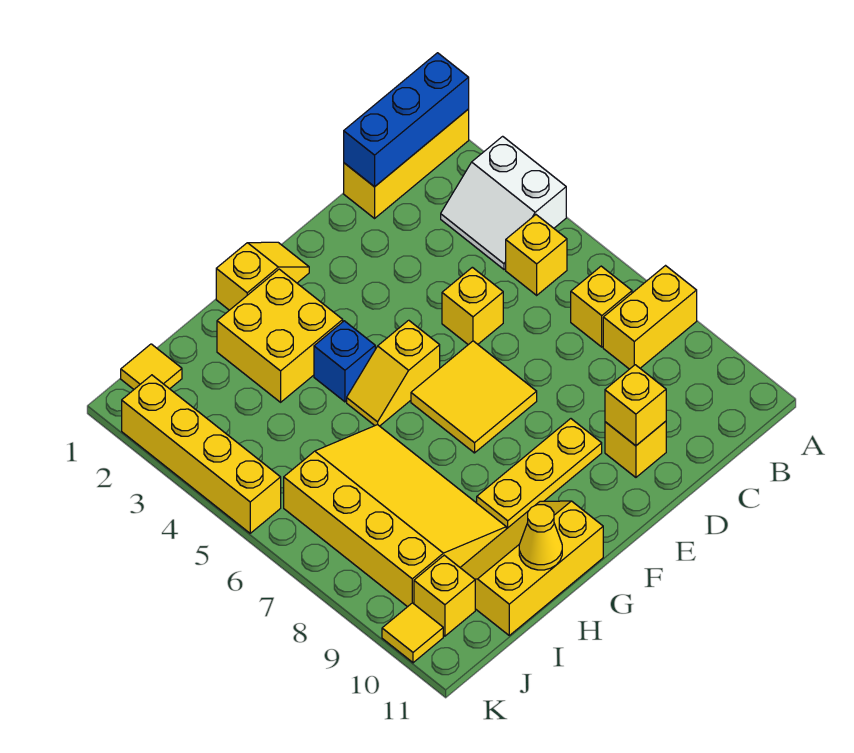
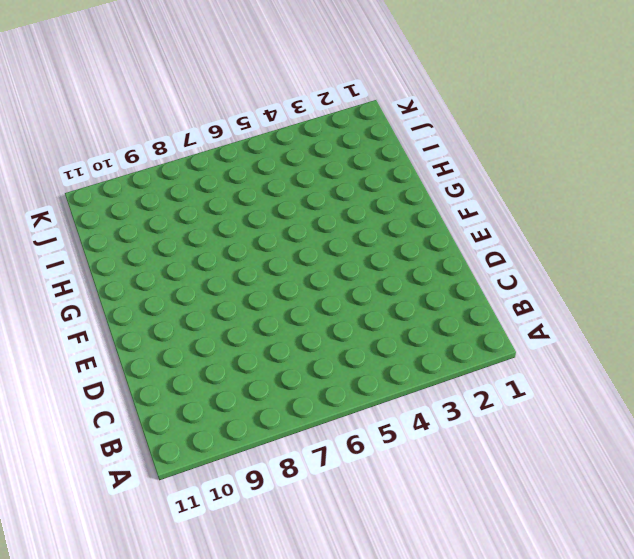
none -> yellow 1x3 brick [344,109,469,218]
none -> white 2x2 slope [441,136,566,270]
none -> yellow 1x2 brick [603,266,697,369]

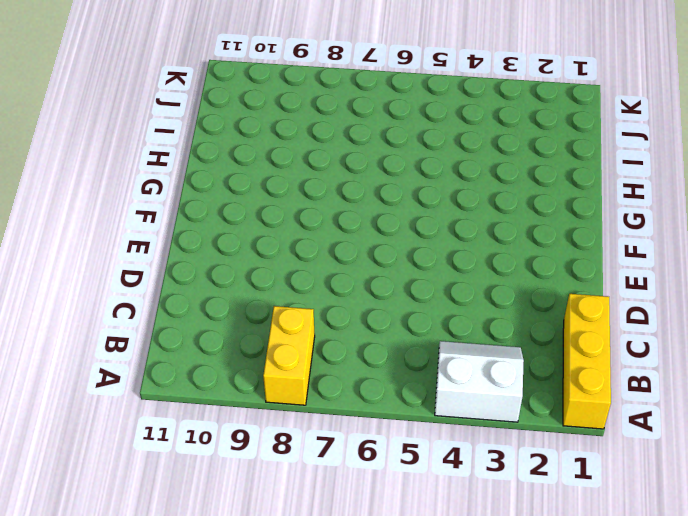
none -> yellow 1x1 brick [506,215,567,295]
none -> yellow 1x1 brick [571,266,632,347]
none -> yellow 1x1 brick [442,267,503,345]

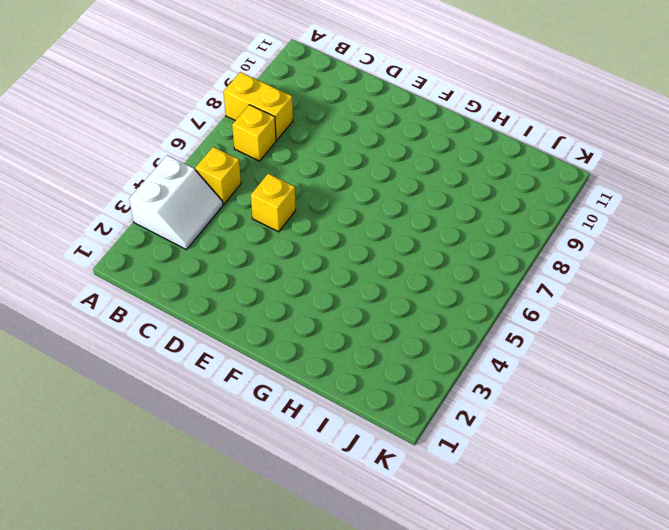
none -> yellow 1x3 brick [344,109,469,218]
none -> yellow 1x1 brick [605,421,666,477]
none -> yellow 2x2 tile [411,341,537,453]

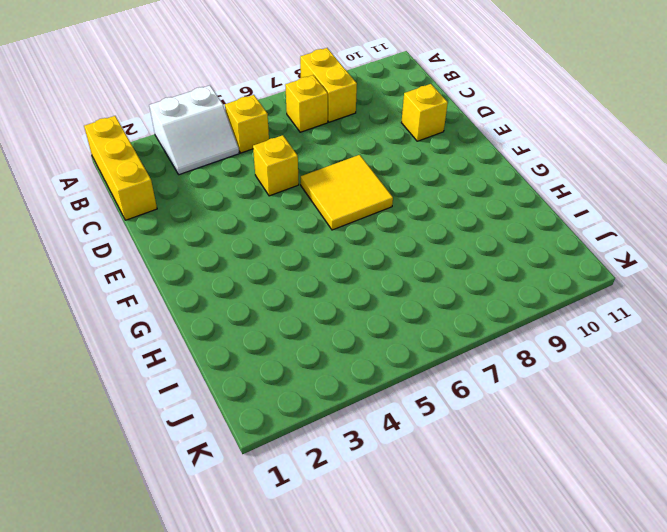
none -> yellow 1x3 plate [477,419,602,529]
none -> yellow 1x2 slope [216,242,309,310]
none -> yellow 1x2 slope [347,320,440,426]

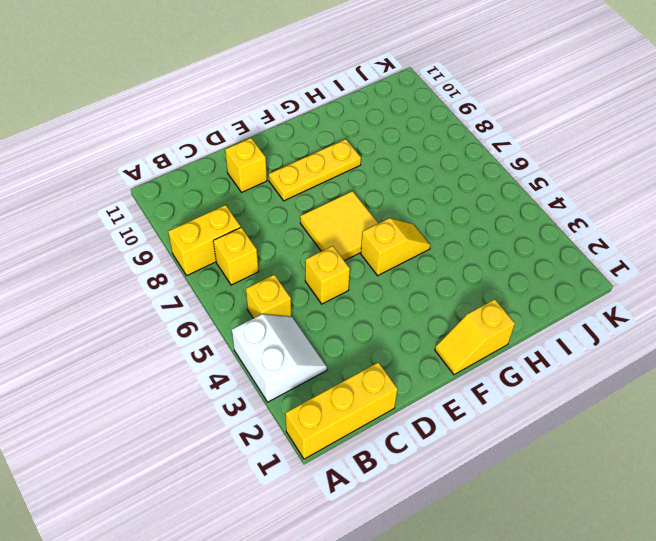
none -> yellow 2x2 brick [217,269,343,402]
none -> blue 1x1 brick [314,321,375,402]
none -> yellow 2x3 slope [460,501,603,635]

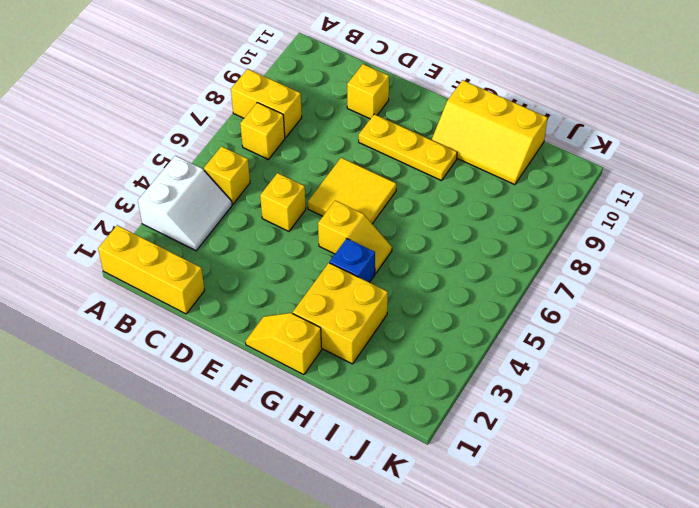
none -> yellow 3x4 slope [284,425,506,607]
none -> yellow 1x1 tile [121,344,182,389]
none -> yellow 1x1 brick [414,555,475,636]

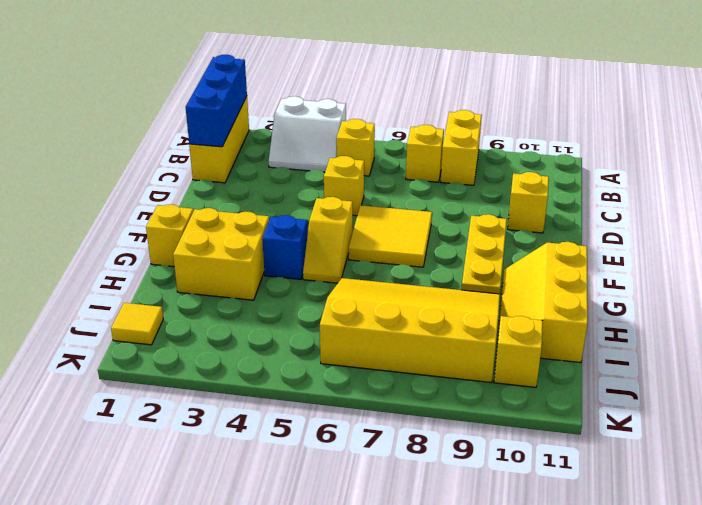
none -> yellow 1x4 brick [122,375,281,533]
none -> yellow 1x1 tile [382,603,443,663]
none -> yellow 1x1 brick [605,365,666,446]

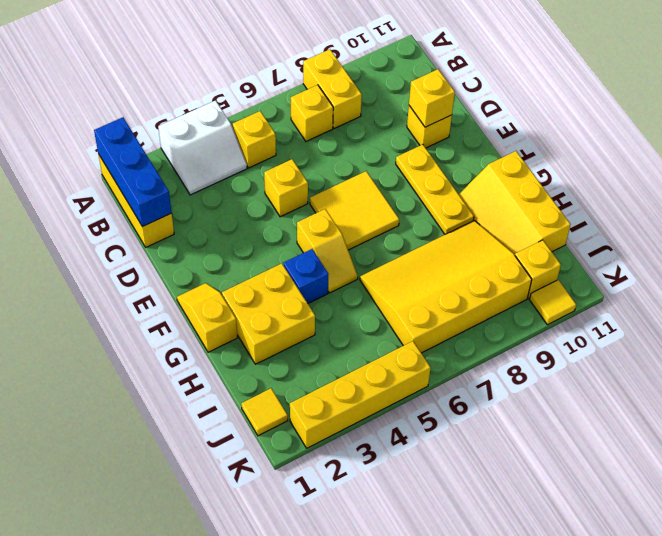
none -> yellow 1x1 cone [519,505,562,570]

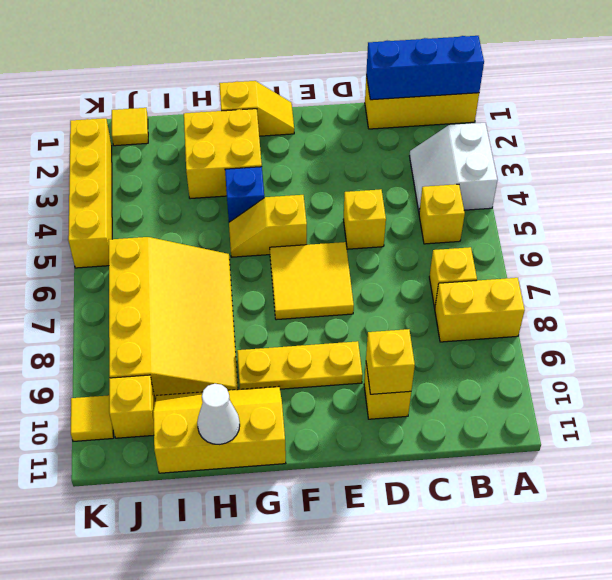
white 1x1 cone [197,384,240,445] -> yellow 1x1 cone [519,505,562,570]

